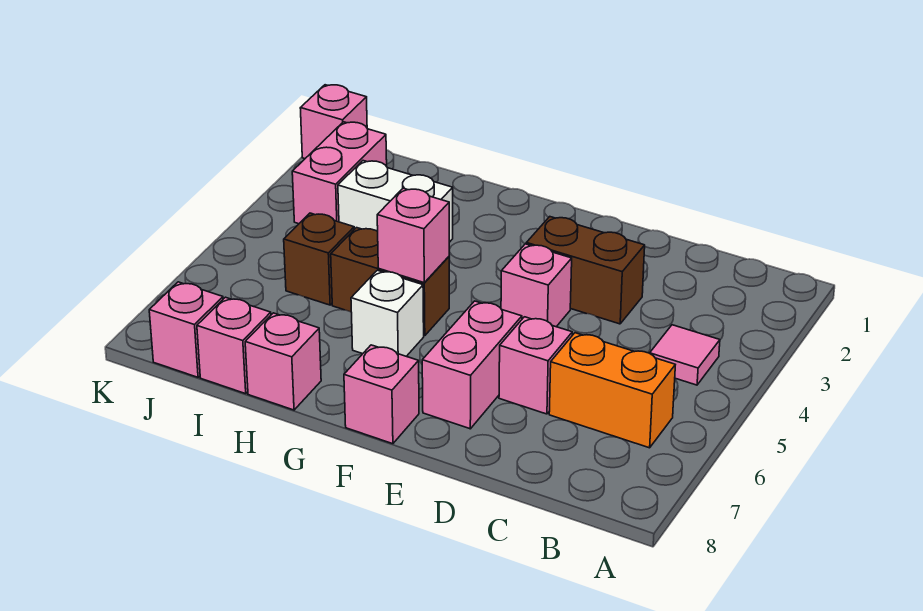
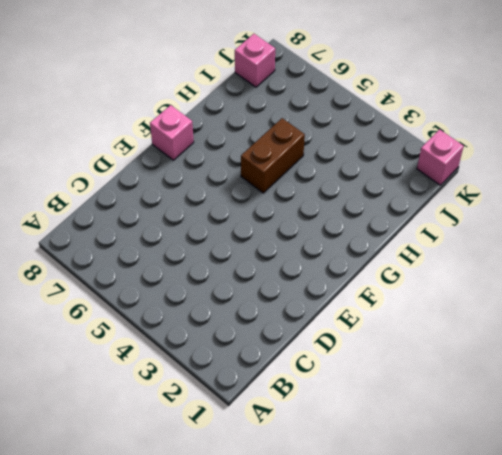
none -> pink 1x1 tile [650,325,720,385]
none -> orange 1x2 brick [549,333,675,448]
none -> brown 1x2 brick [526,217,645,324]

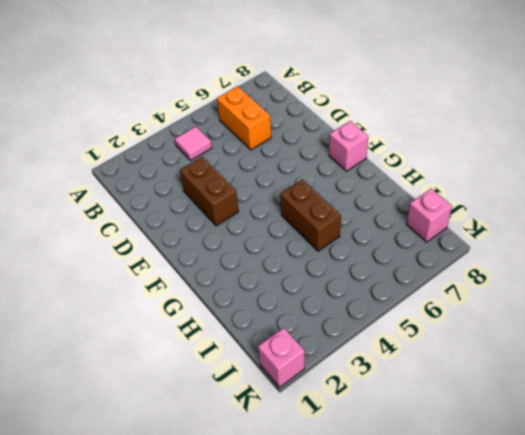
none -> pink 1x1 brick [499,317,572,414]
none -> pink 1x1 brick [501,244,572,327]
none -> pink 1x2 brick [422,301,522,429]

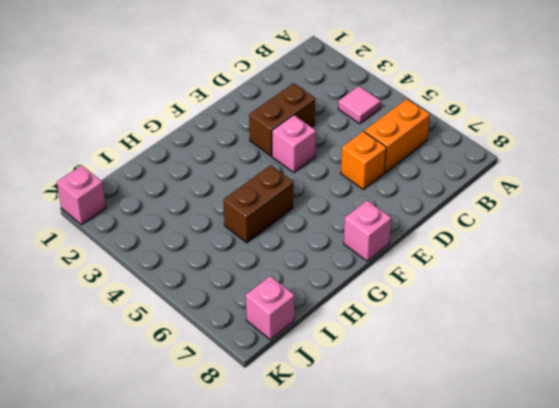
orange 1x1 brick [341,131,386,189] -> pink 1x1 brick [499,317,572,414]
none -> pink 1x2 brick [422,301,522,429]
none -> white 1x1 brick [351,270,424,356]
none -> white 1x2 brick [338,161,453,242]

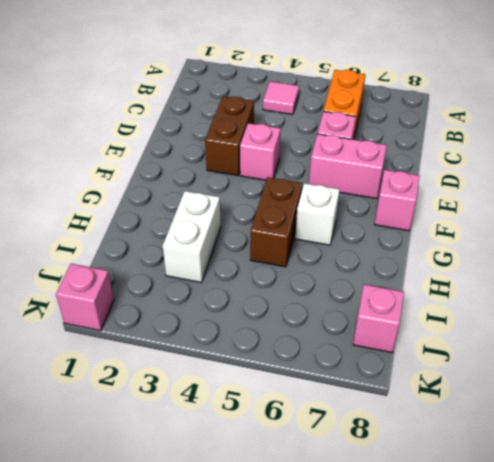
none -> pink 1x1 brick [245,313,321,410]
none -> brown 1x1 brick [284,213,354,305]
none -> pink 1x1 brick [197,297,271,394]

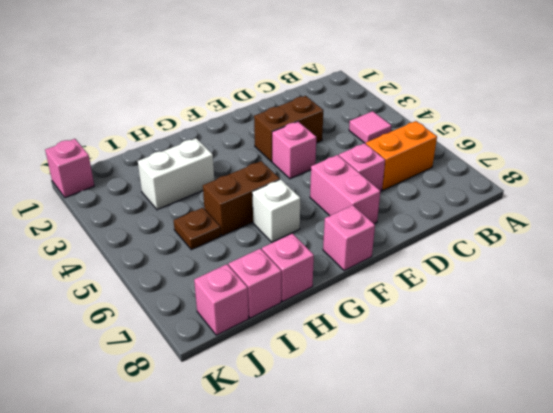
brown 1x1 plate [174,208,221,250] -> brown 1x1 brick [284,213,354,305]
none -> pink 1x2 brick [292,122,387,224]
none -> pink 1x1 brick [377,188,449,283]

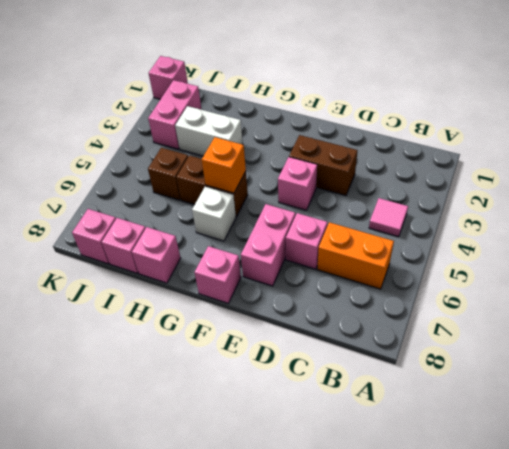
orange 1x1 brick [202,137,246,193] -> pink 1x1 brick [377,188,449,283]

